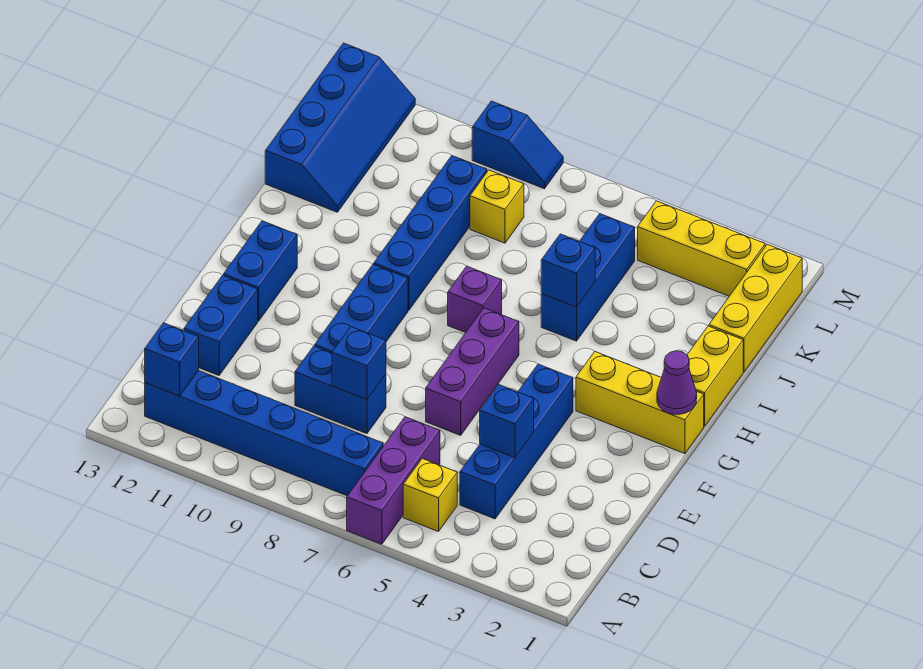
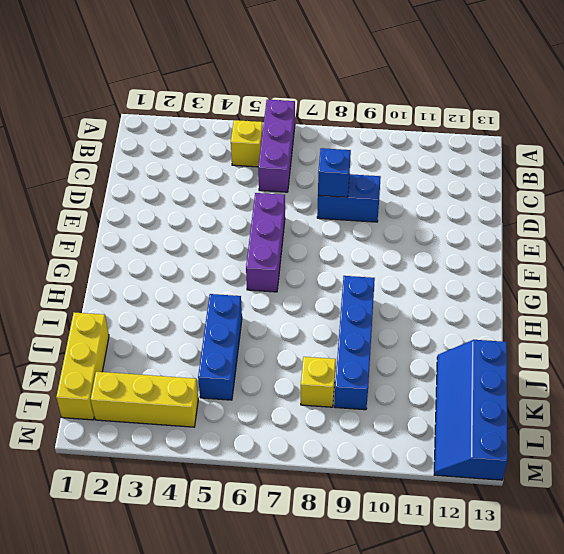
none -> blue 1x6 brick [145,370,383,496]
none -> blue 1x4 brick [460,364,573,519]
none -> blue 1x2 brick [184,275,258,375]

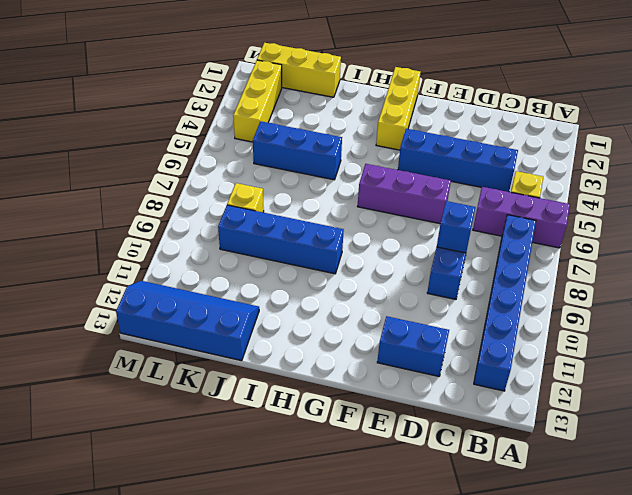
none -> blue 1x3 brick [315,264,408,353]
none -> blue 1x2 brick [224,221,297,321]
none -> yellow 1x2 brick [687,326,743,426]

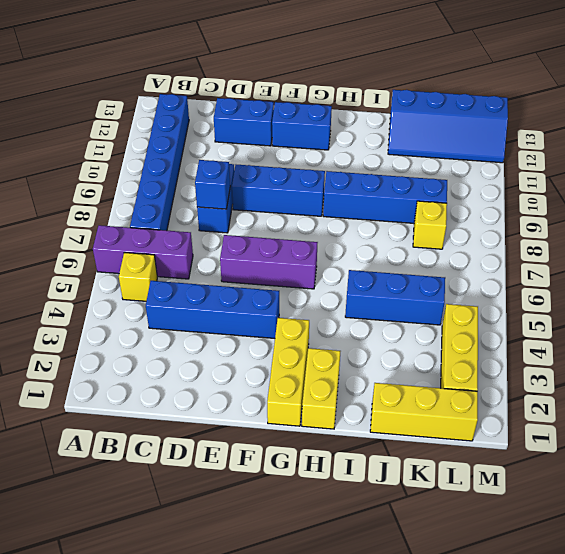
yellow 1x2 brick [302,348,340,429] -> yellow 1x2 brick turned to [687,326,743,426]
none -> purple 1x1 brick [448,266,502,333]
none -> blue 1x2 slope [472,101,563,189]
none -> blue 1x1 brick [145,323,199,396]

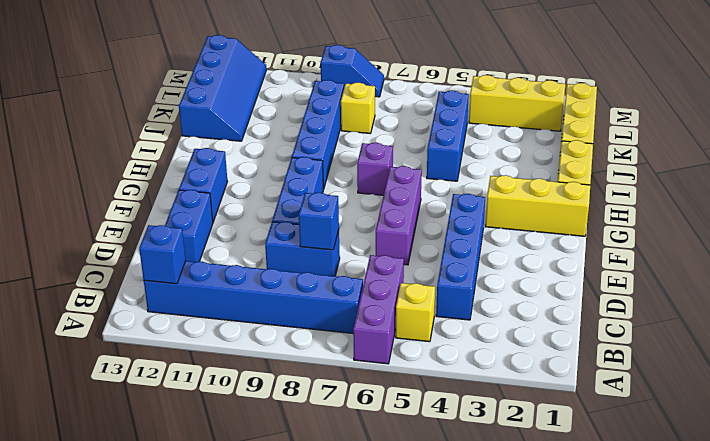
none -> blue 1x1 brick [480,385,534,458]
none -> purple 1x1 cone [657,351,697,414]
none -> blue 1x1 brick [541,234,595,307]

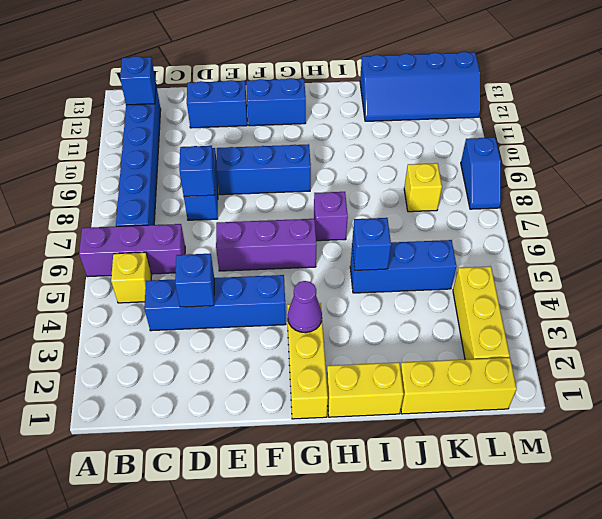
purple 1x1 cone [288,281,322,333] -> purple 1x1 cone moved to [657,351,697,414]
none -> blue 1x4 brick [374,156,487,310]

